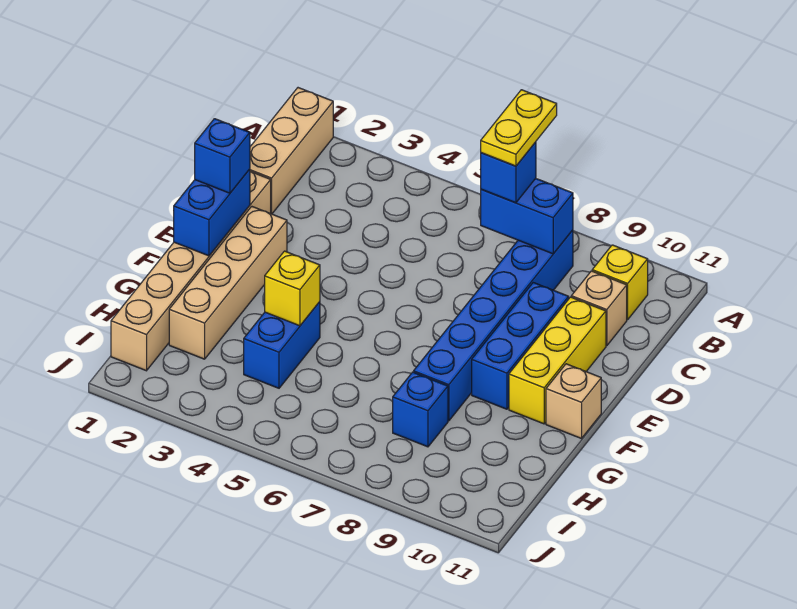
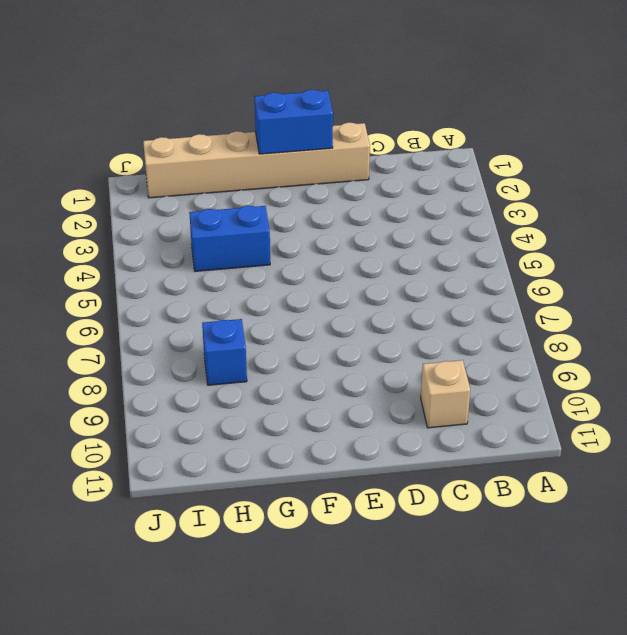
none -> tan 1x3 brick [250,88,333,214]
none -> blue 1x6 brick [414,230,573,421]
none -> yellow 1x1 brick [592,245,648,320]

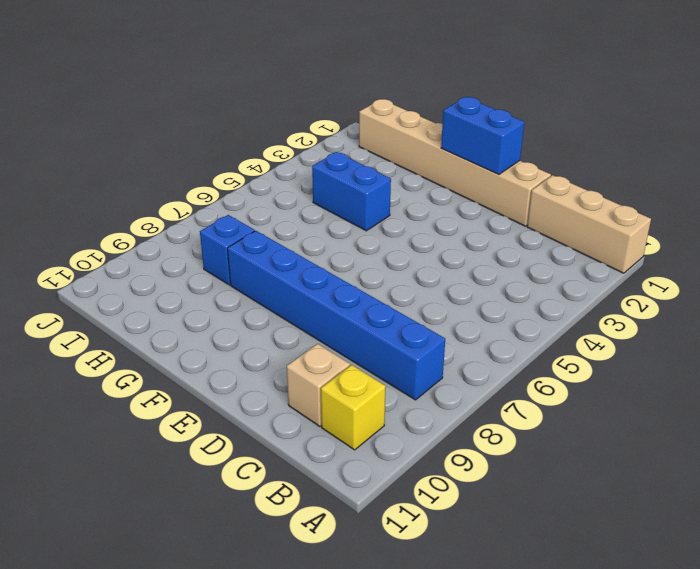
none -> blue 1x3 brick [472,283,569,409]
none -> yellow 1x3 brick [509,297,606,424]
none -> tan 1x4 brick [169,206,287,359]

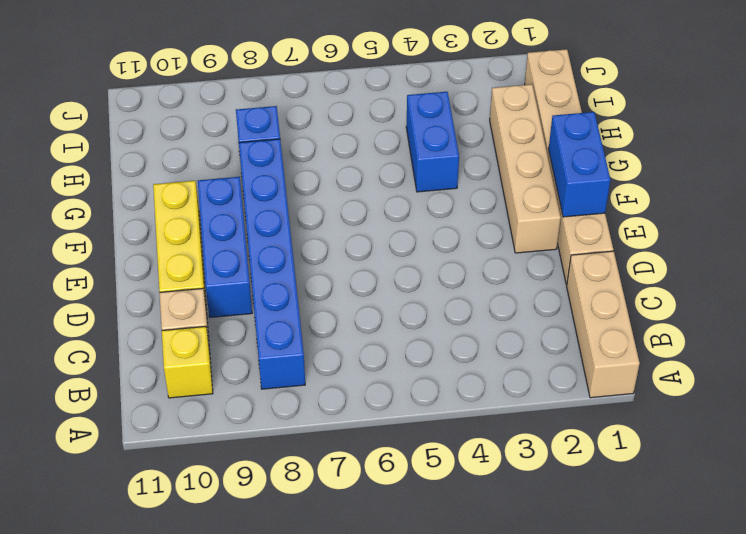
none -> tan 1x1 brick [546,364,601,439]
none -> blue 1x2 brick [481,178,573,254]
none -> yellow 1x1 brick [265,251,320,326]

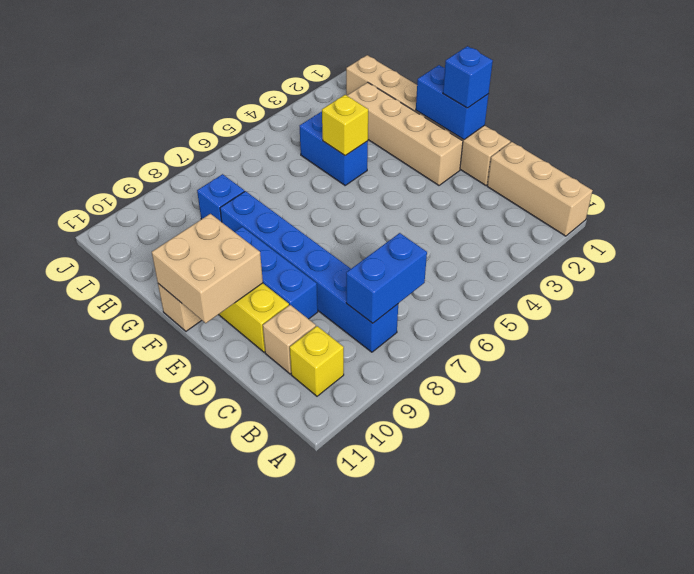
tan 2x2 brick [152,214,263,323] -> none
none -> blue 1x1 brick [481,142,536,203]
none -> yellow 1x2 plate [481,90,557,166]

